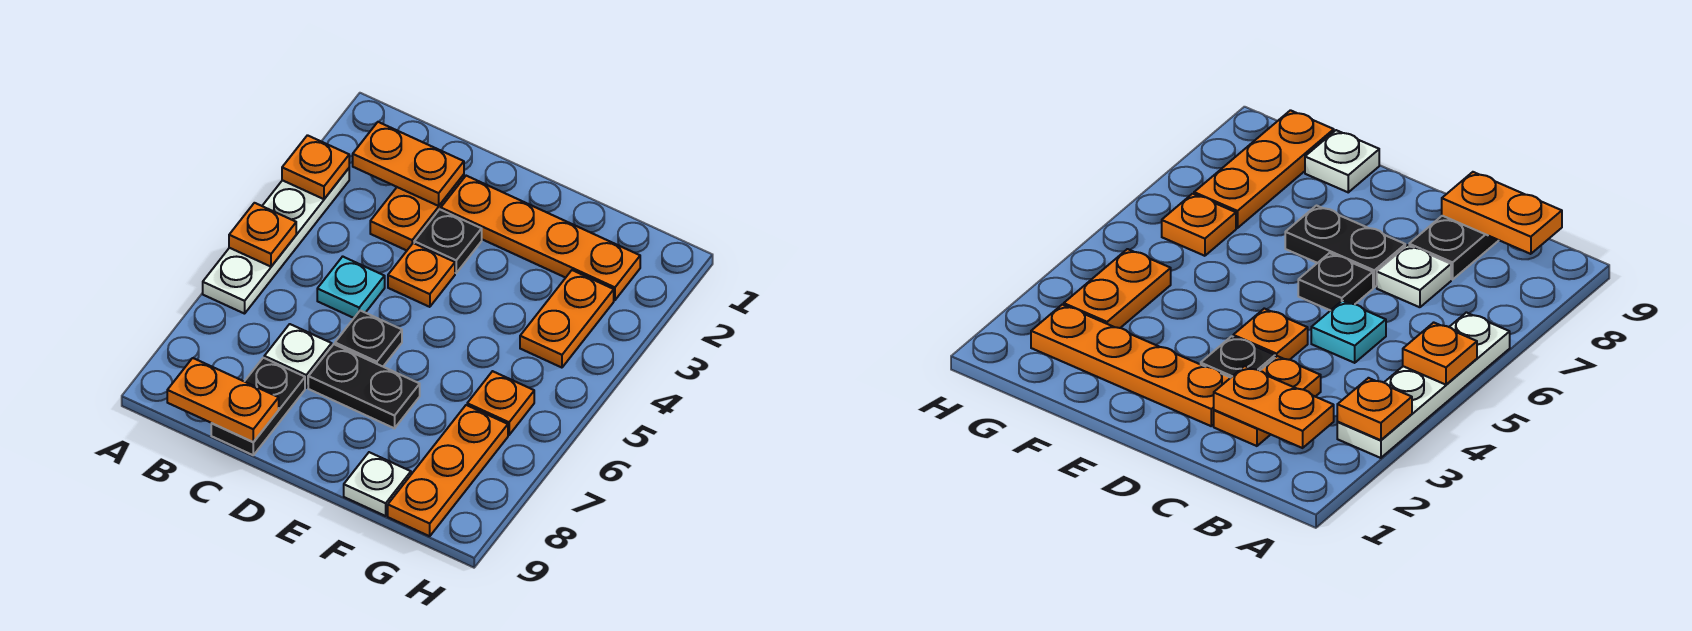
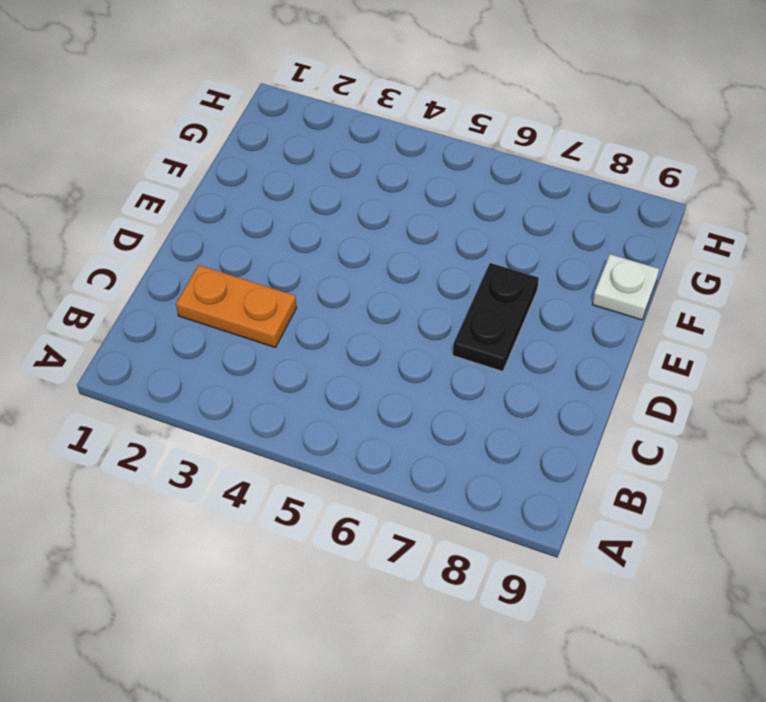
none -> white 1x4 plate [203,168,349,314]
none -> cyan 1x1 plate [317,256,385,318]
none -> white 1x1 plate [264,324,332,388]

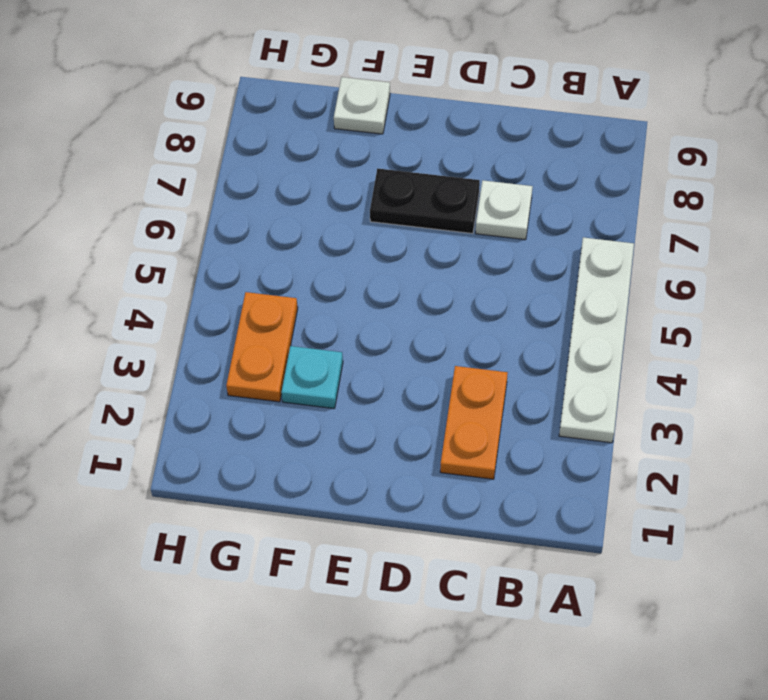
cyan 1x1 plate [281,346,343,409] -> cyan 1x1 plate moved to [317,256,385,318]
none -> black 1x2 plate [211,358,305,455]
none -> orange 1x4 plate [441,176,640,300]
none -> black 1x1 plate [414,209,482,273]

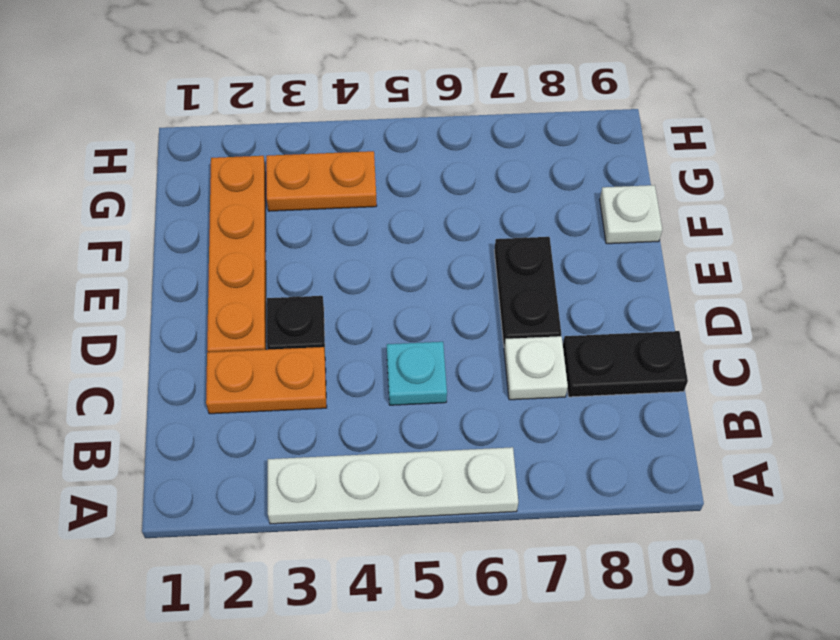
none -> orange 1x1 plate [388,243,455,307]
none -> black 1x1 plate [335,310,402,366]
none -> orange 1x1 plate [467,371,534,435]

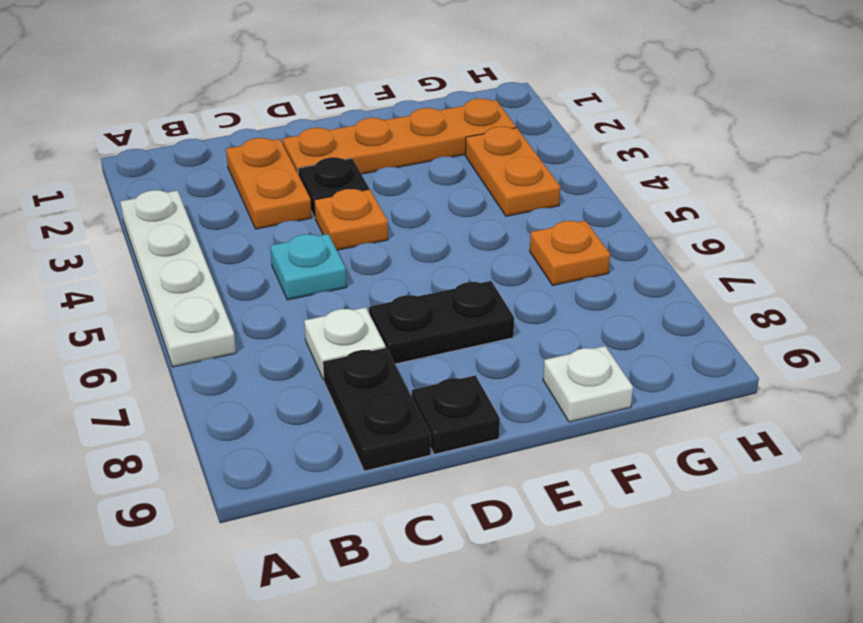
black 1x1 plate [412,375,500,454] -> black 1x1 plate moved to [335,310,402,366]
none -> orange 1x3 plate [388,405,508,536]
none -> orange 1x1 plate [282,135,349,199]
none -> orange 1x1 plate [229,203,296,267]

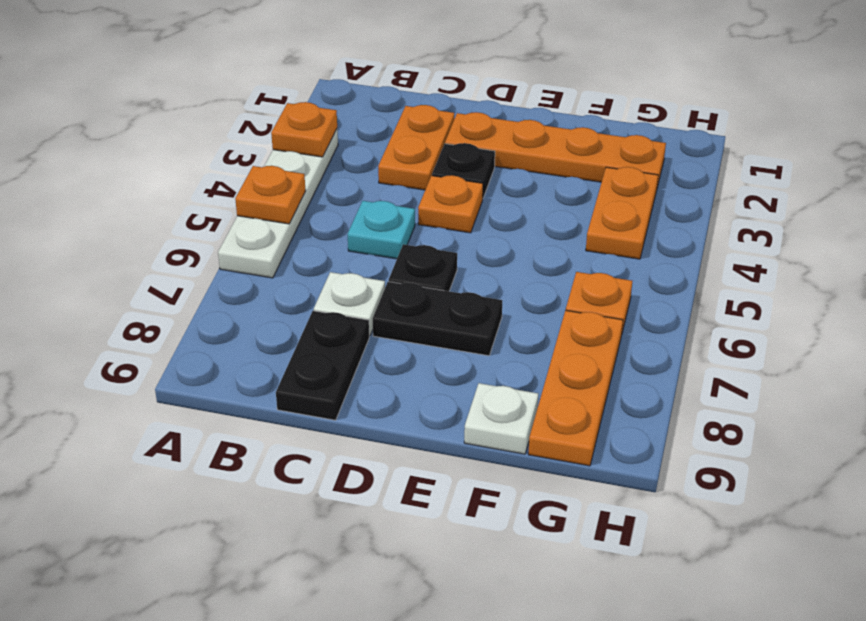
none -> orange 1x2 plate [353,122,464,206]
none -> orange 1x2 plate [167,358,279,442]

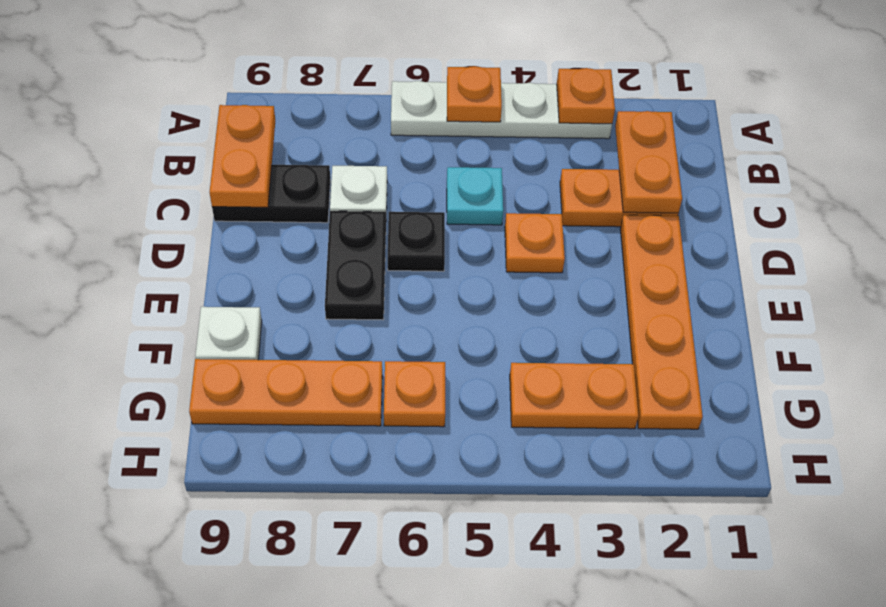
none -> black 1x1 plate [414,209,482,273]

